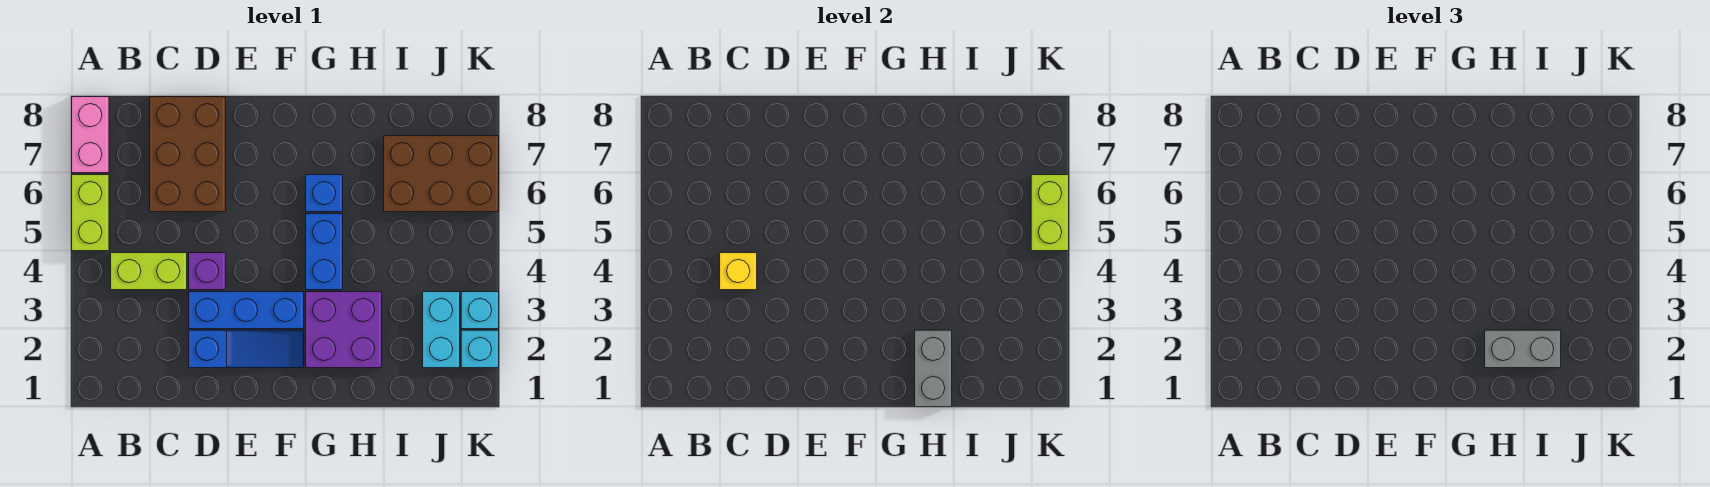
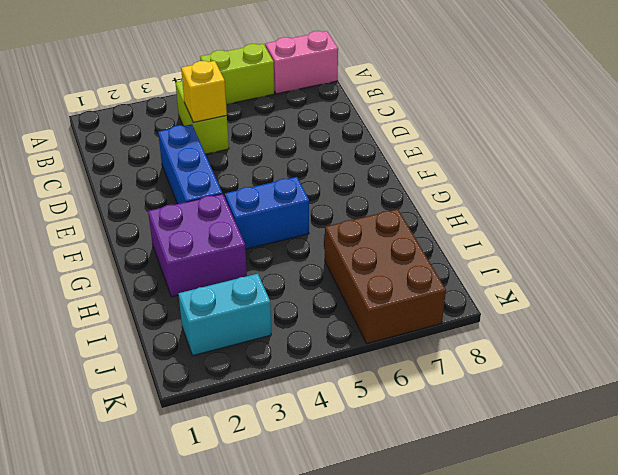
none -> brown 2x3 brick [150,97,226,212]
none -> blue 1x3 slope [189,330,304,368]
none -> purple 1x1 brick [189,253,226,290]

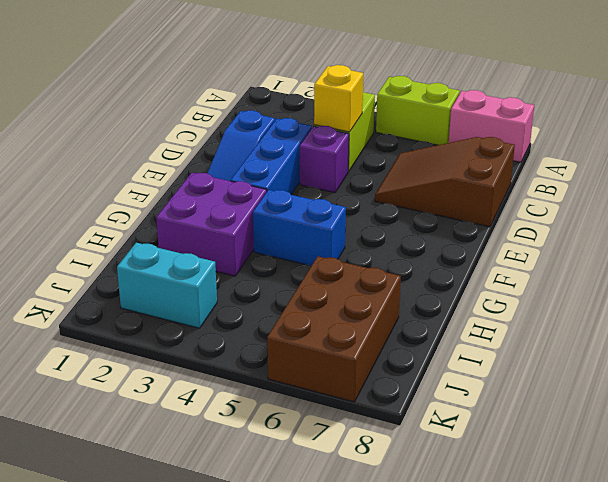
brown 2x3 slope [375,137,515,227] -> brown 2x3 brick [150,97,226,212]
none -> blue 1x1 brick [306,175,343,212]
none -> cyan 1x1 brick [461,330,499,368]
none -> cyan 1x1 brick [461,292,499,329]

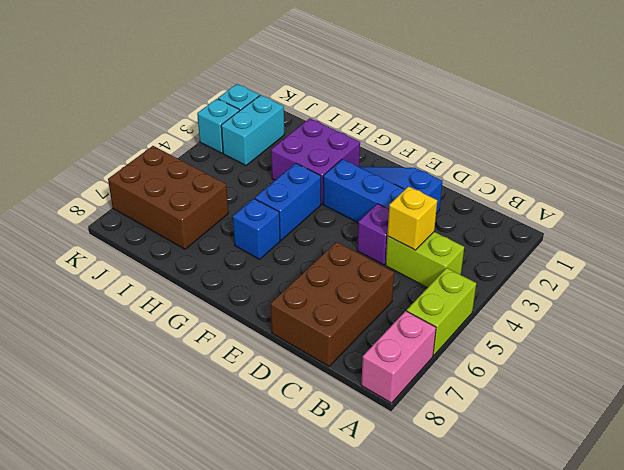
none -> grey 1x2 brick [915,330,952,407]
none -> lime 1x2 brick [1031,175,1069,251]
none -> grey 1x2 brick [1485,330,1561,368]

